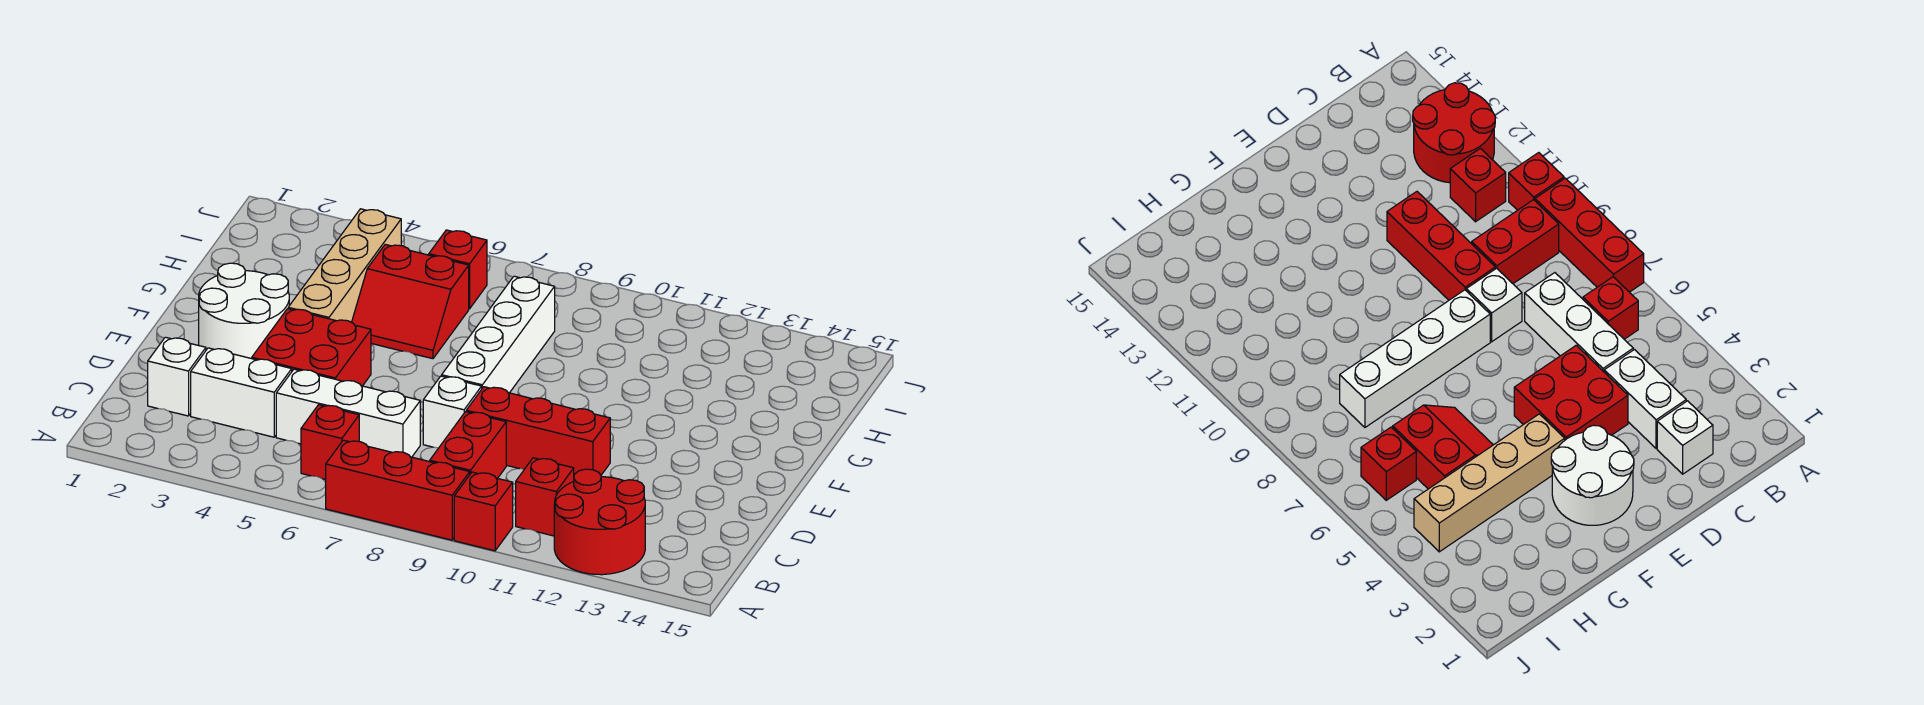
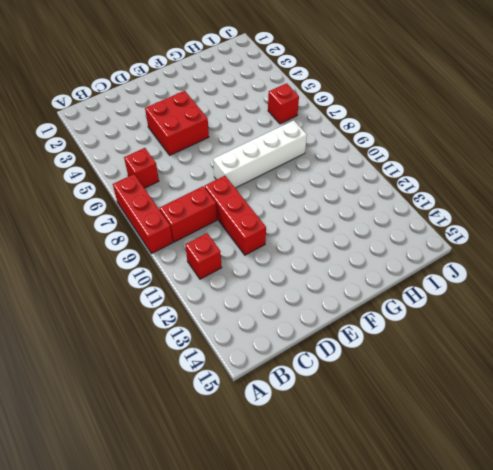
none -> red 1x1 brick [454,472,513,551]
none -> red 2x2 round brick [554,469,645,575]
none -> white 1x1 brick [148,337,206,416]

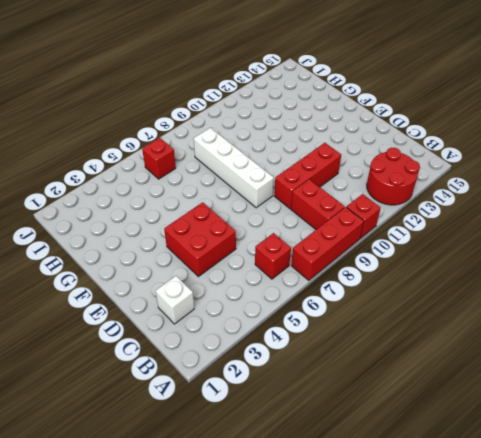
none -> red 1x1 brick [516,458,574,536]
none -> white 1x2 brick [191,348,292,437]
none -> white 1x3 brick [276,369,420,457]

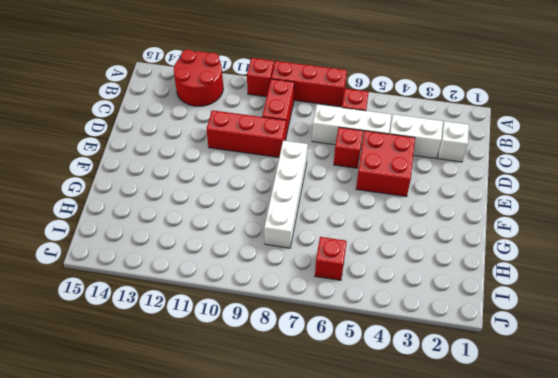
red 1x1 brick [334,127,363,168] -> red 1x1 brick moved to [516,458,574,536]
none -> white 1x1 brick [423,376,482,448]
none -> white 2x2 round brick [199,263,289,359]
none -> tan 1x4 brick [288,209,401,322]

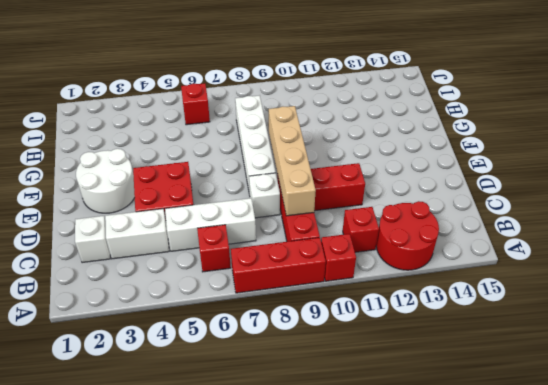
tan 1x4 brick [269,106,316,216] -> tan 1x4 brick moved to [288,209,401,322]
none -> red 2x2 slope [352,244,469,359]

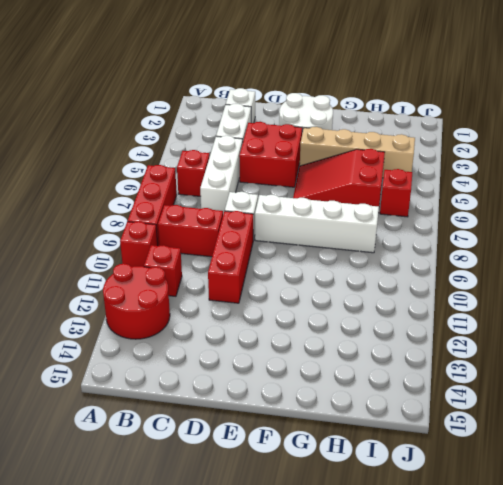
red 2x3 slope [293,149,385,213] -> red 2x2 slope [352,244,469,359]

